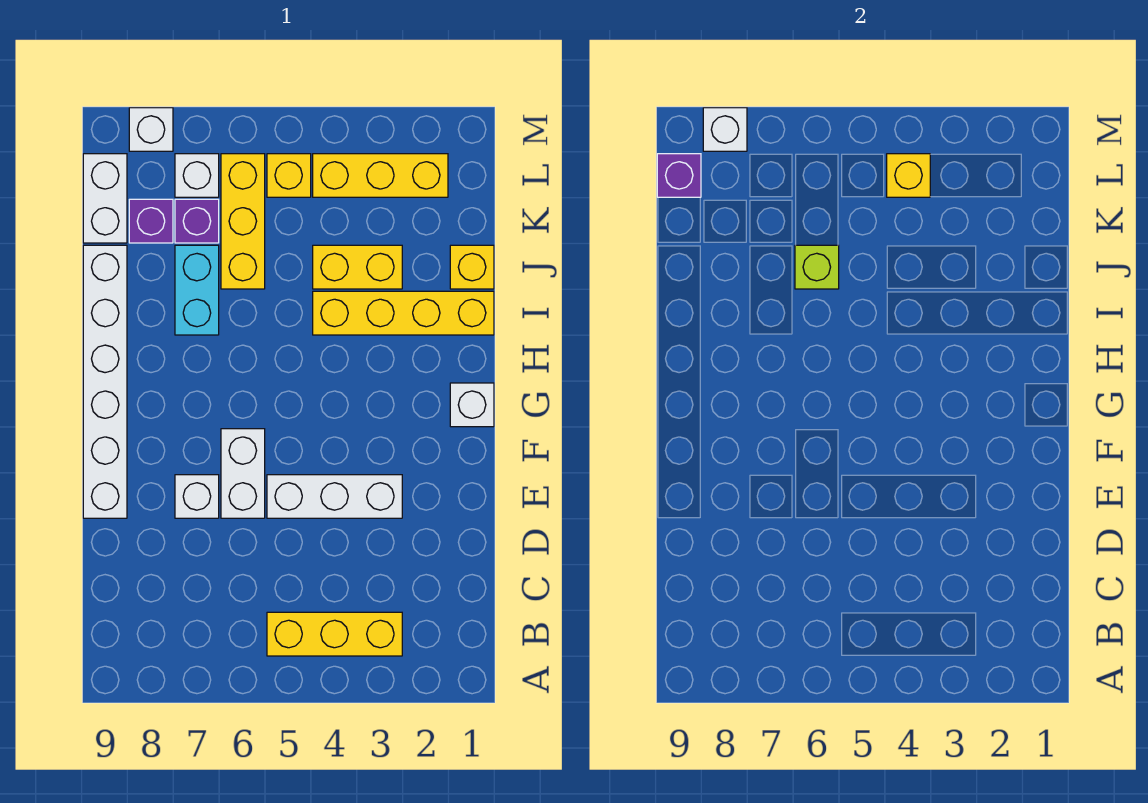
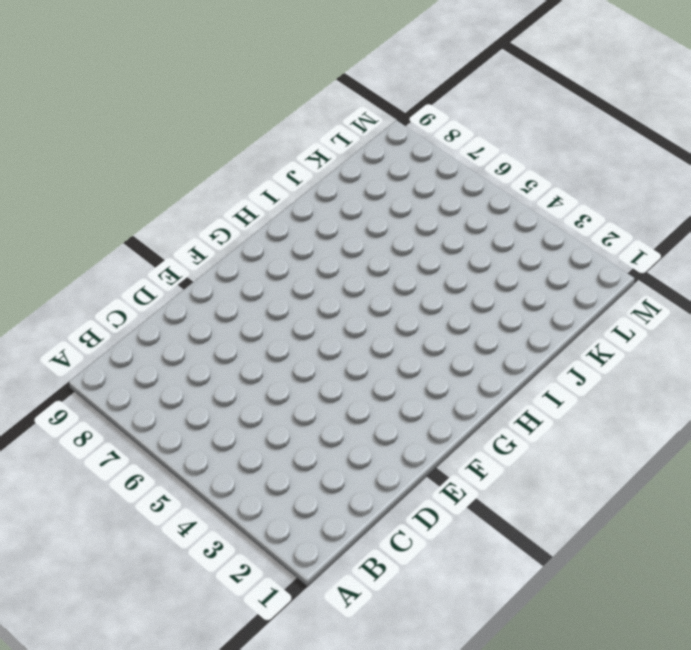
none -> yellow 1x3 brick [267,612,402,656]
none -> white 1x3 brick [267,475,402,518]
none -> white 1x2 brick [221,429,265,518]

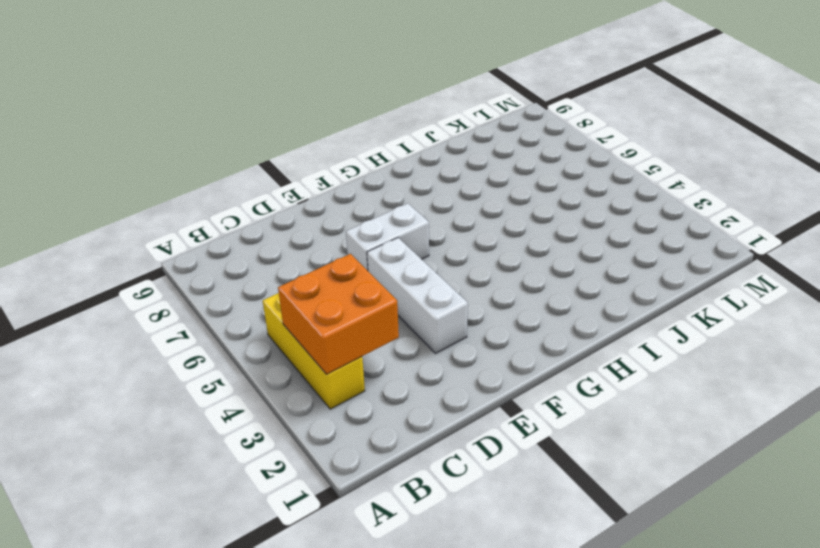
orange 2x2 brick [278,254,399,374] -> none
none -> white 1x1 brick [175,475,219,518]
none -> white 1x6 brick [83,245,127,518]
none -> white 1x1 brick [450,383,494,427]

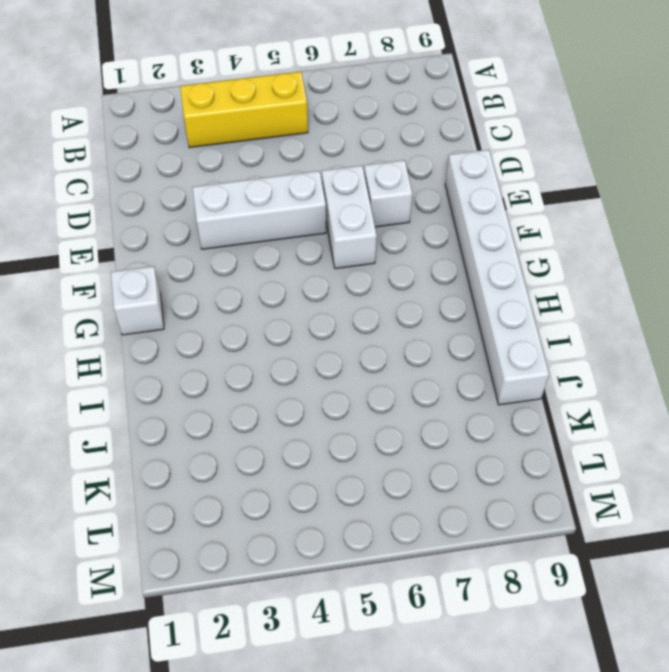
none -> yellow 1x4 brick [313,291,494,335]
none -> cyan 1x2 brick [175,245,219,335]
none -> yellow 1x1 brick [450,245,494,289]

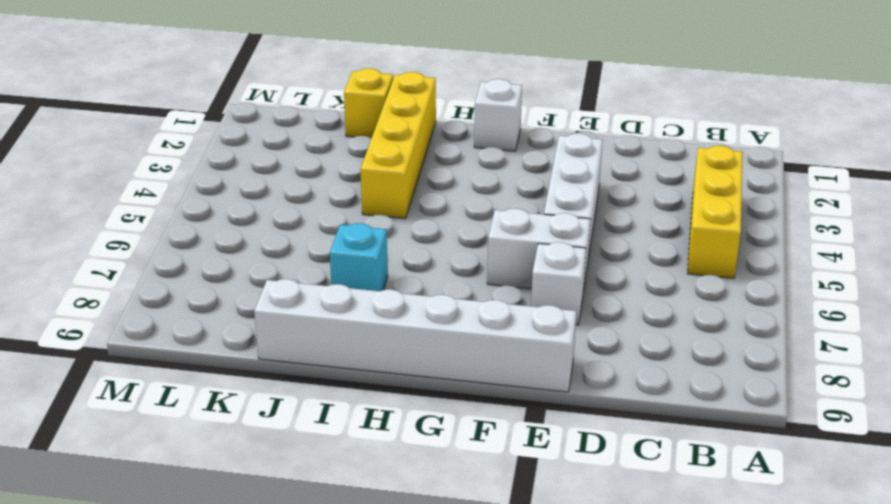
cyan 1x1 brick [330,223,388,291] -> cyan 1x2 brick [175,245,219,335]
none -> yellow 1x2 brick [313,245,402,289]
none -> yellow 1x3 brick [221,154,265,289]
none -> purple 1x1 brick [175,199,219,243]

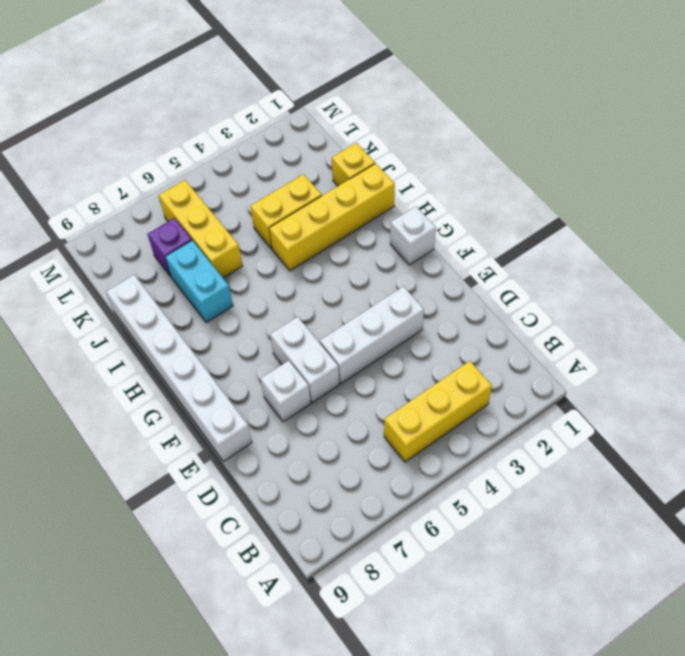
none -> purple 1x1 brick [129,199,173,243]
none -> white 1x2 brick [83,154,127,243]
none -> yellow 1x3 brick [313,154,448,197]

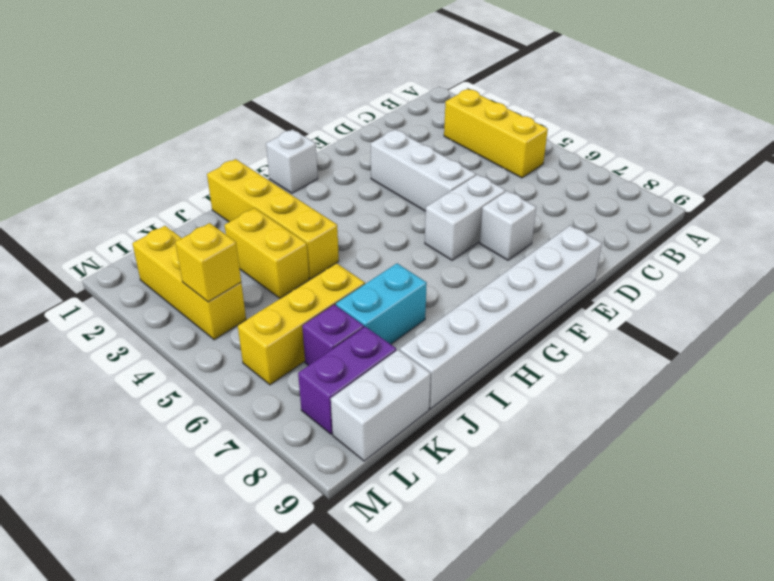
purple 1x2 brick [298,327,396,434] -> purple 1x1 brick [129,199,173,243]
none -> yellow 1x1 brick [450,245,494,289]
none -> yellow 1x1 brick [267,154,311,197]
none -> white 1x1 brick [175,154,219,197]

